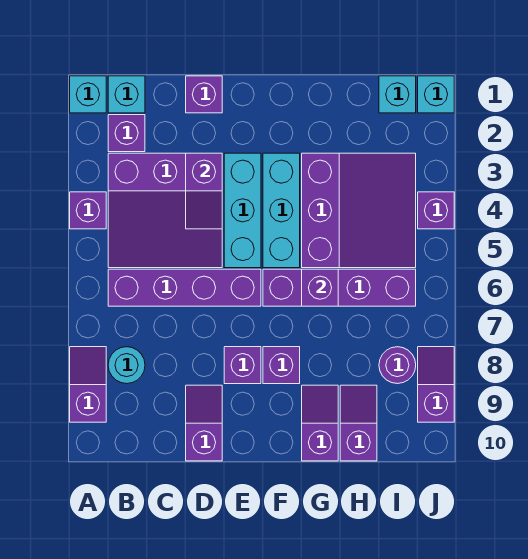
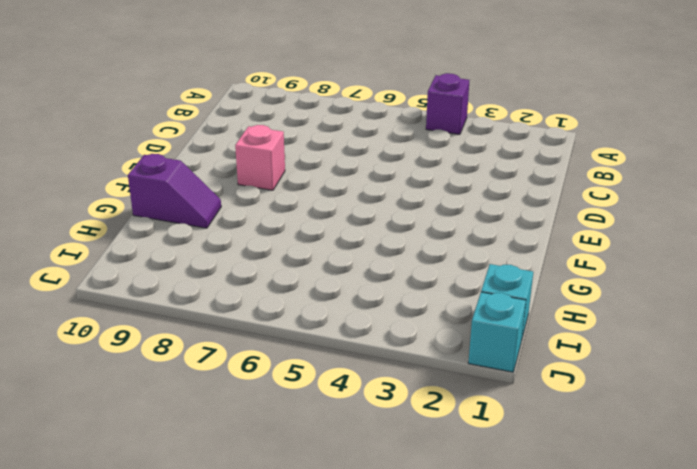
pink 1x1 brick [235,125,285,190] -> purple 1x1 brick [224,347,261,384]
none -> cyan 1x1 brick [70,76,106,113]
none -> purple 1x2 slope [70,347,106,422]
none -> cyan 1x1 brick [108,76,145,113]

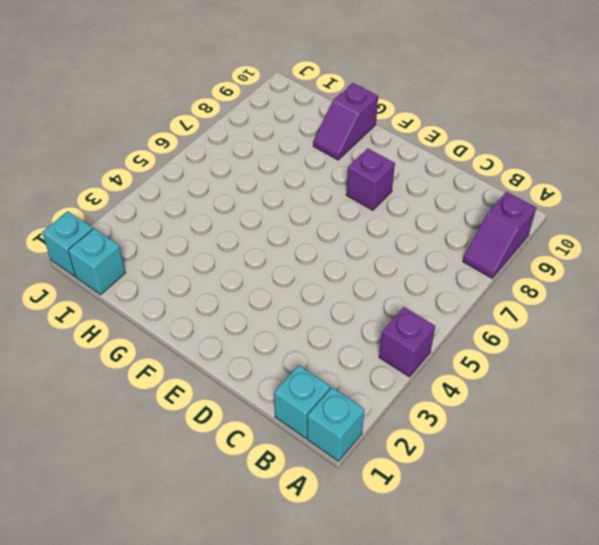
none -> purple 1x1 brick [108,115,145,152]
none -> purple 3x3 slope [108,153,222,268]
none -> purple 1x4 brick [108,269,261,306]

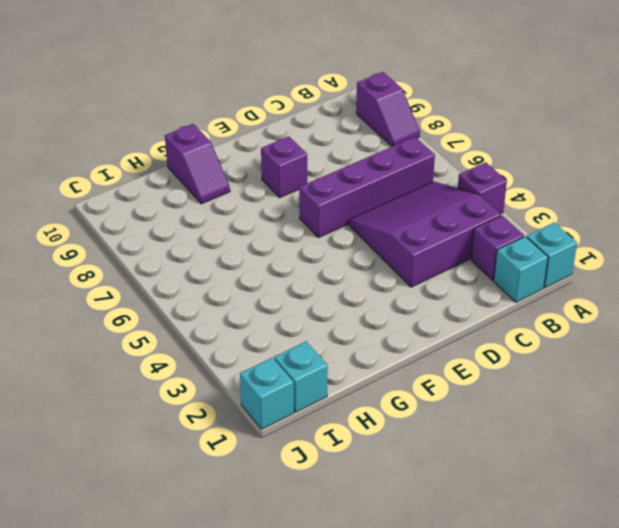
none -> cyan 1x1 round brick [108,347,145,384]
none -> purple 1x1 brick [186,76,222,113]
none -> purple 1x2 slope [186,385,222,461]

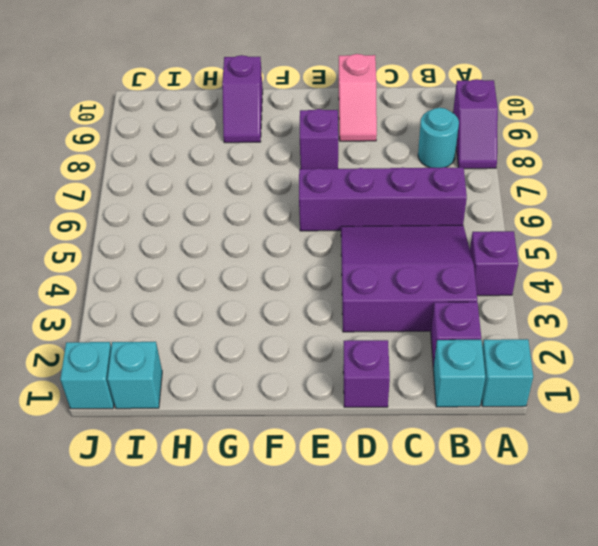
pink 1x2 slope [339,54,377,141] -> purple 1x2 slope [186,385,222,461]
none -> cyan 1x3 brick [224,153,261,268]
none -> cyan 1x3 brick [263,153,300,268]
none -> purple 1x4 brick [263,269,416,306]

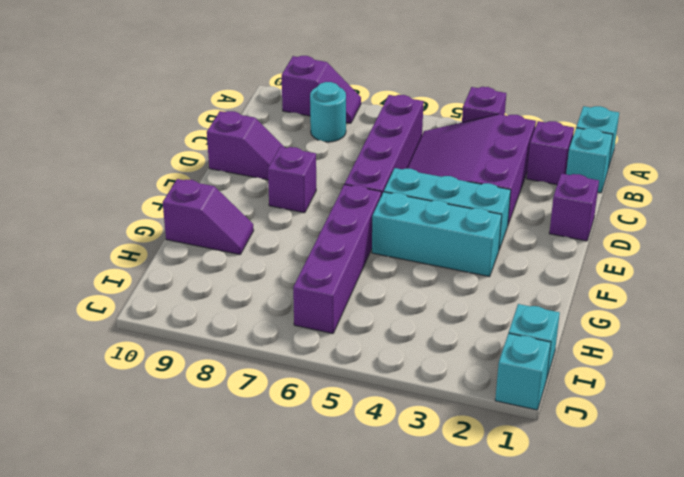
none -> purple 1x1 brick [263,347,300,384]
none -> purple 3x3 slope [302,153,416,268]
none -> purple 1x2 slope [340,385,377,461]

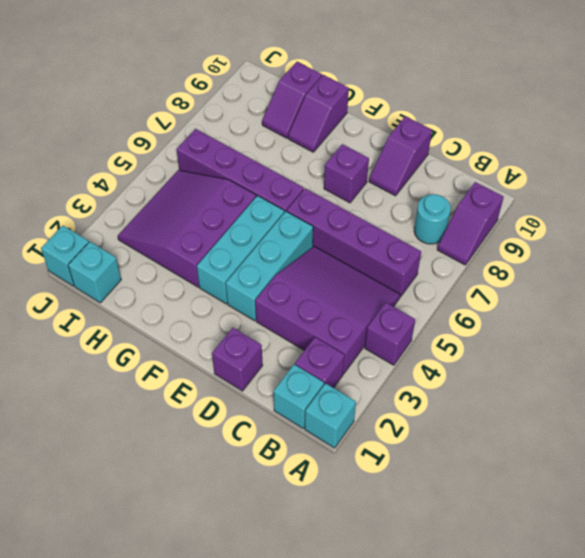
none -> purple 1x1 brick [263,347,300,384]
none -> purple 1x1 round brick [379,347,416,384]
none -> purple 1x1 brick [418,192,454,229]

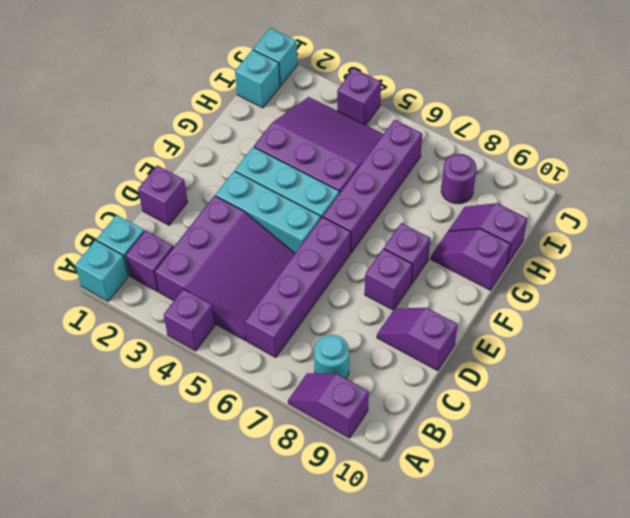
none -> purple 1x2 slope [418,347,454,422]
none -> purple 1x2 slope [186,153,222,229]
none -> purple 1x1 brick [302,269,338,306]

